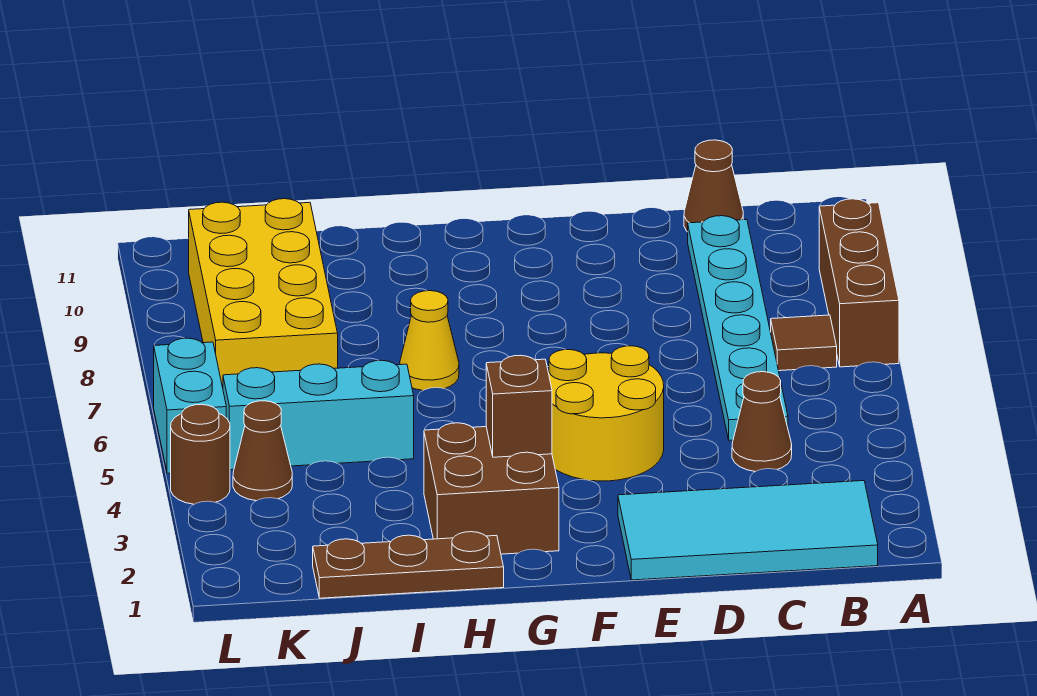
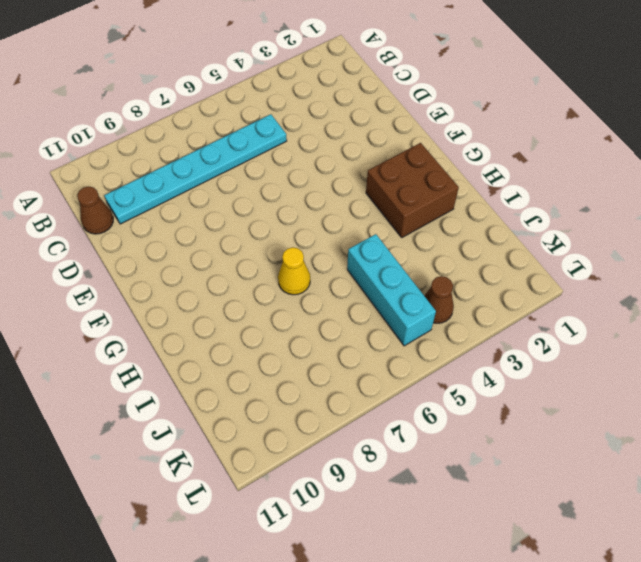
none -> brown 1x3 brick [819,199,899,367]
none -> cyan 2x4 tile [618,481,878,580]
none -> brown 1x1 tile [771,315,837,371]

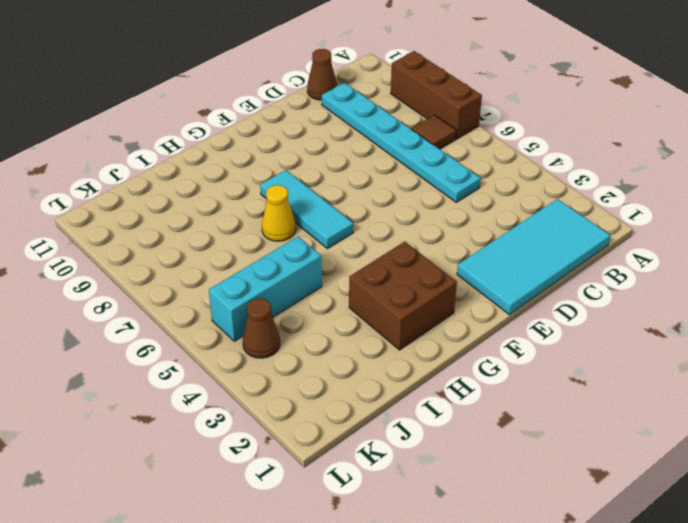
cyan 1x3 tile [260,170,353,249] -> none
none -> brown 1x1 cone [732,372,792,472]
none -> yellow 2x2 round brick [548,346,664,481]
none -> brown 1x3 plate [313,532,504,598]

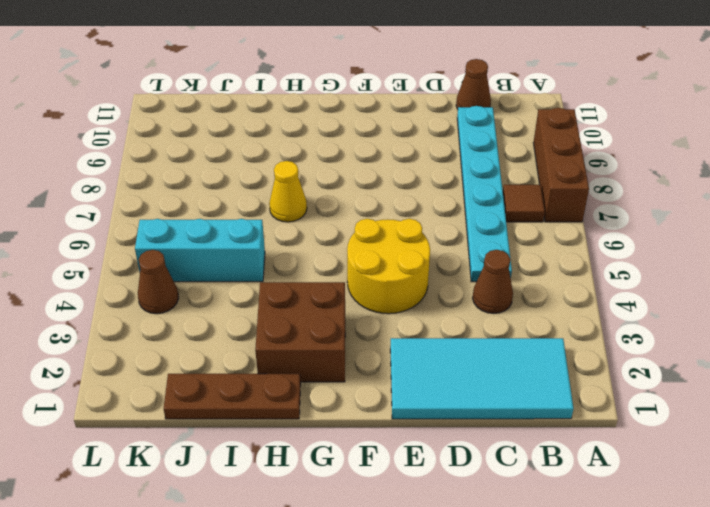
none -> yellow 2x4 brick [189,199,338,387]
none -> brown 1x1 round brick [171,404,230,504]
none -> cyan 1x2 brick [154,338,226,473]

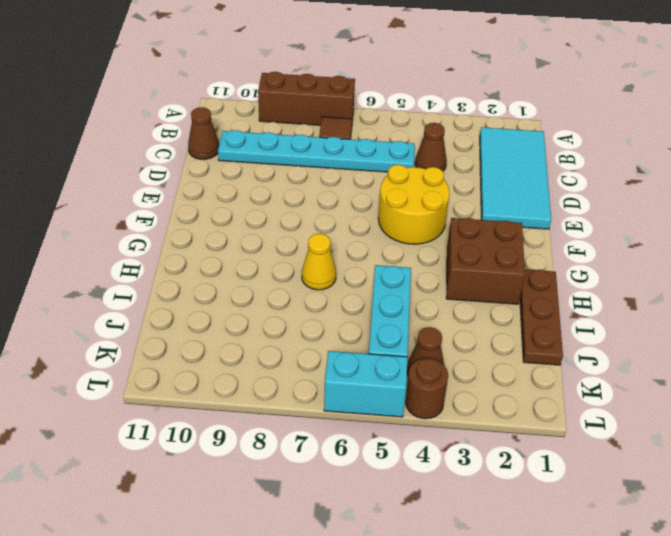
none -> yellow 2x4 brick [189,199,338,387]
none -> brown 1x1 brick [486,355,552,457]

